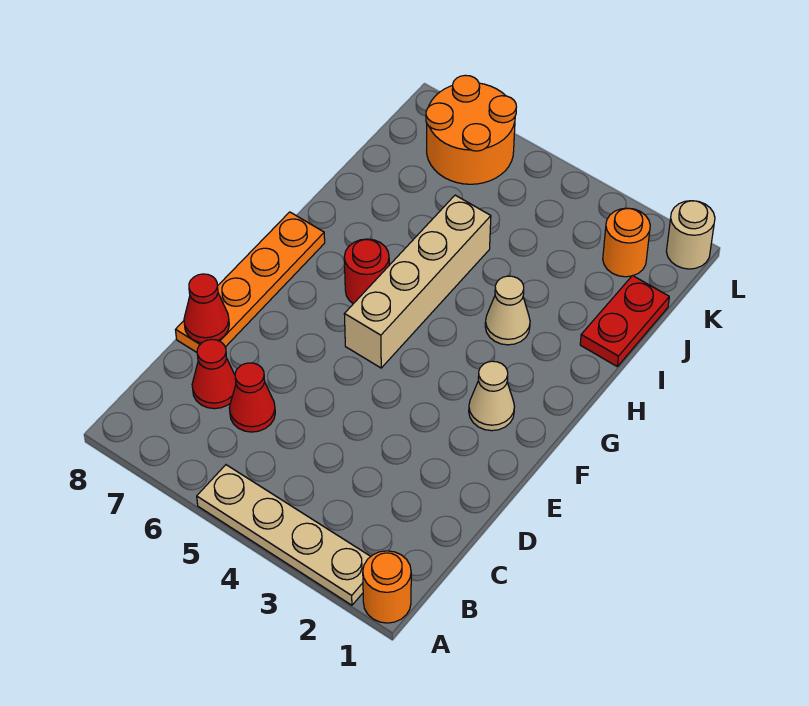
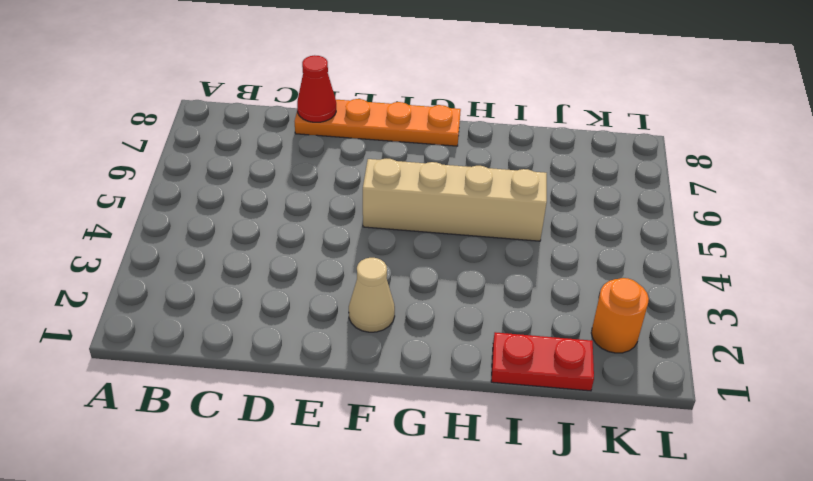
none -> orange 1x1 round brick [363,551,411,623]
none -> tan 1x4 plate [197,465,371,605]
none -> red 1x1 cone [229,363,275,432]

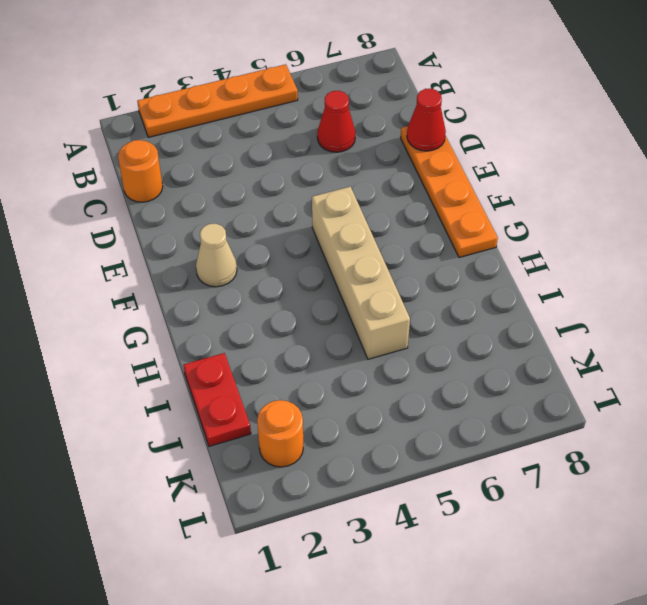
orange 1x4 plate [137,64,298,137] -> tan 1x4 plate [197,465,371,605]
orange 1x1 round brick [118,140,163,202] -> orange 1x1 round brick moved to [363,551,411,623]
none -> red 1x1 cone [192,339,236,409]
none -> red 1x1 round brick [344,239,389,304]
none -> tan 1x1 cone [485,276,530,345]

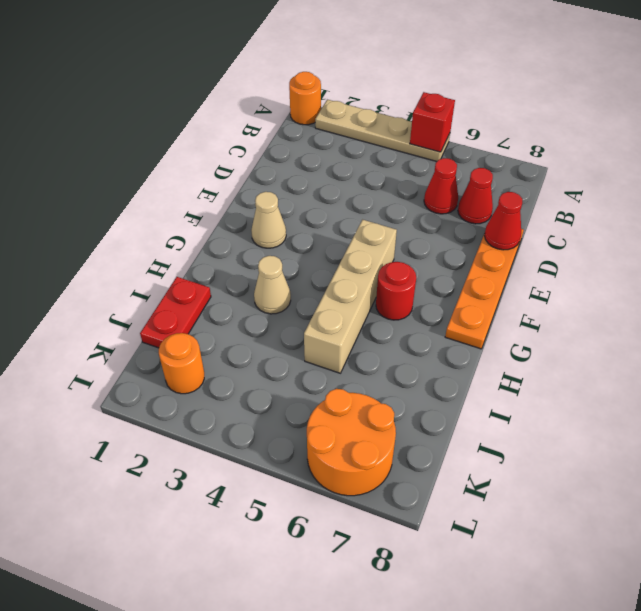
red 1x1 brick [410,92,455,152] -> none
none -> tan 1x1 round brick [666,201,715,269]

